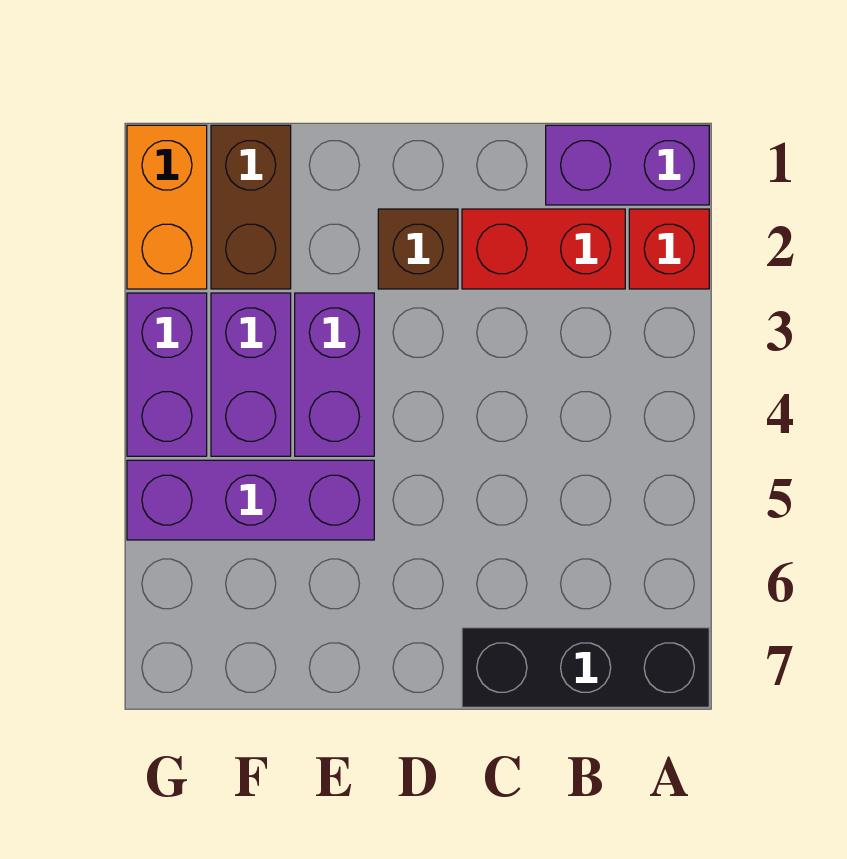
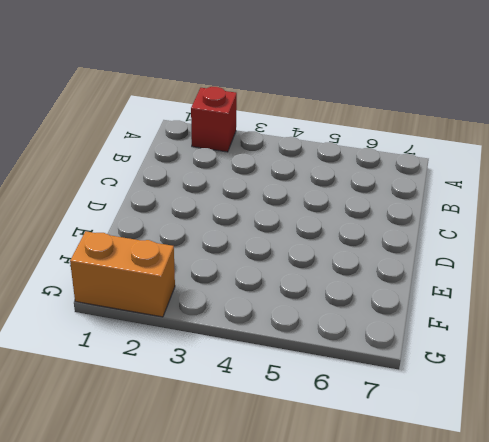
none -> purple 1x2 brick [546,125,709,205]
none -> black 1x3 brick [462,628,709,707]

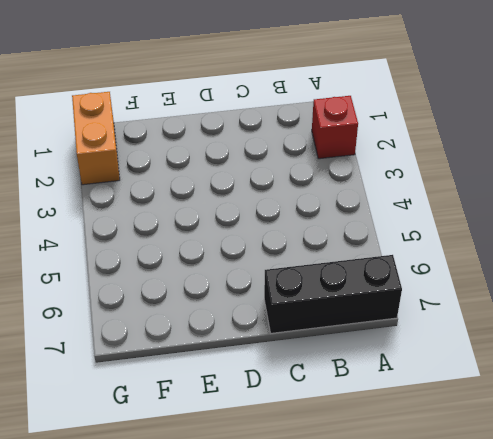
none -> purple 1x2 brick [546,125,709,205]
none -> red 1x2 brick [462,209,625,289]

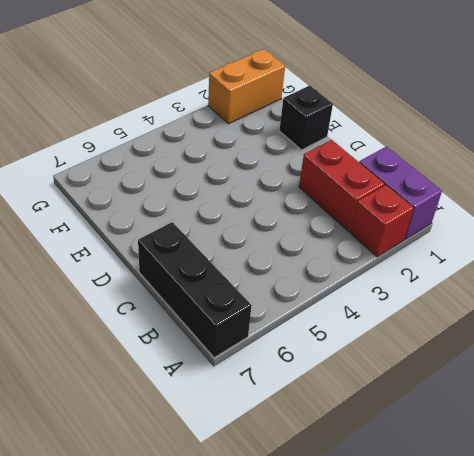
black 1x1 brick [279,85,333,150] -> none
none -> brown 1x1 brick [378,209,458,289]
none -> purple 1x2 brick [295,293,374,456]

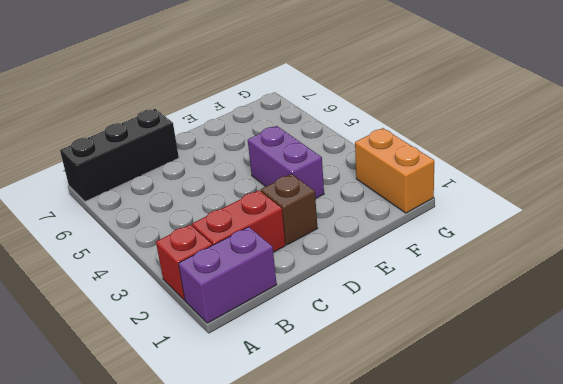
none -> purple 1x3 brick [127,460,374,540]
none -> brown 1x2 brick [211,125,291,289]

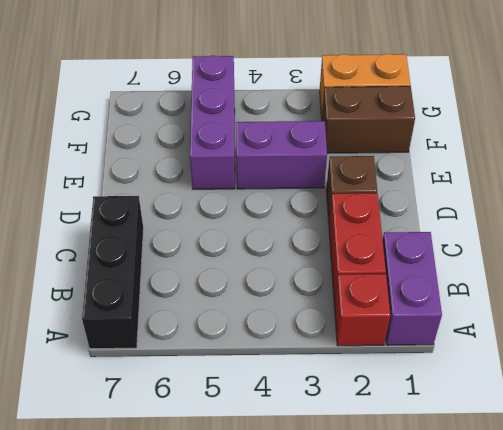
none -> purple 1x2 brick [211,293,291,456]
none -> purple 1x2 brick [127,293,207,456]

